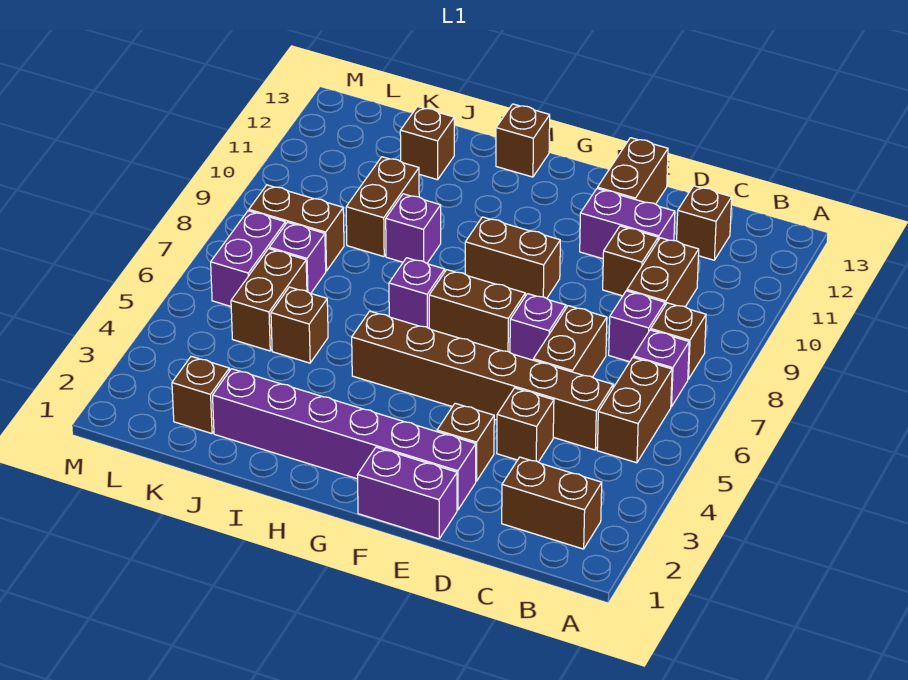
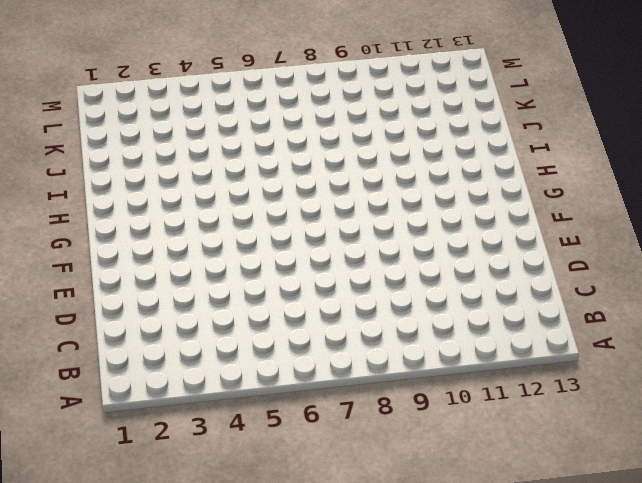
none -> brown 1x2 brick [502,457,602,549]
none -> brown 1x2 brick [597,358,672,463]
none -> purple 1x1 brick [633,330,689,407]
none -> brown 1x1 brick [651,303,706,379]

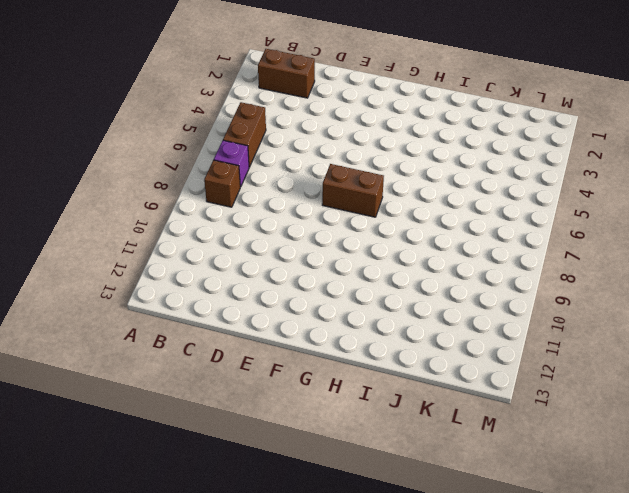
none -> brown 1x6 brick [352,311,613,450]
none -> purple 1x1 brick [609,291,665,362]
none -> brown 1x2 brick [627,238,699,307]
none -> brown 1x1 brick [677,186,732,260]

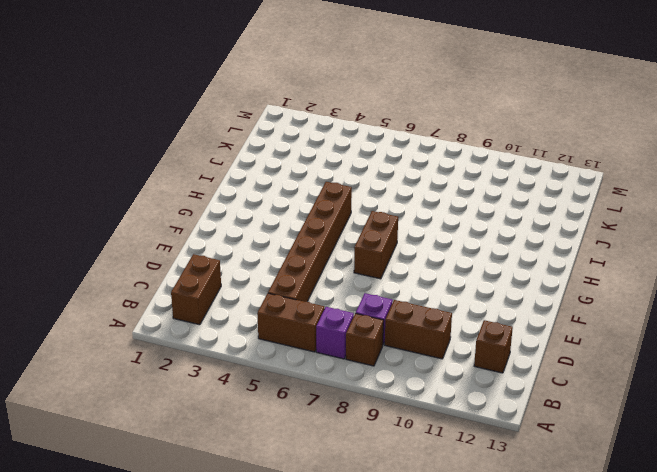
none -> brown 1x1 brick [497,388,554,462]
none -> brown 1x2 brick [533,306,607,377]
none -> brown 1x1 brick [603,226,658,296]
none -> purple 1x2 brick [580,189,675,259]

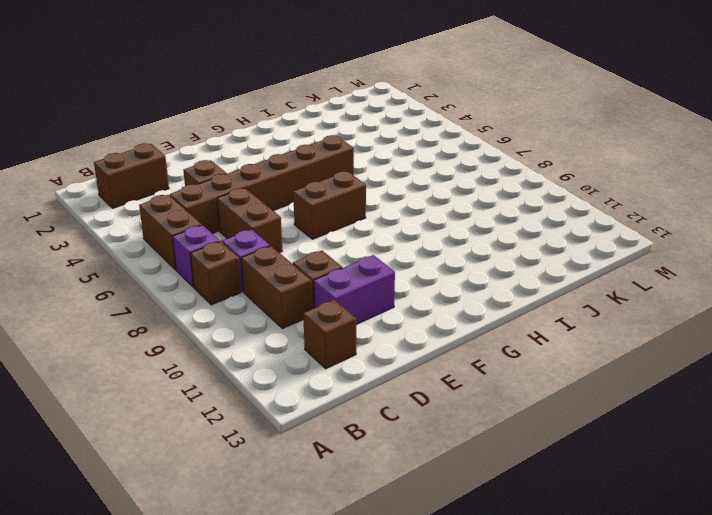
none -> purple 1x2 brick [357,447,457,539]
none -> purple 1x6 brick [213,369,476,510]
none -> brown 1x1 brick [437,403,494,481]
none -> purple 1x1 brick [510,294,566,360]

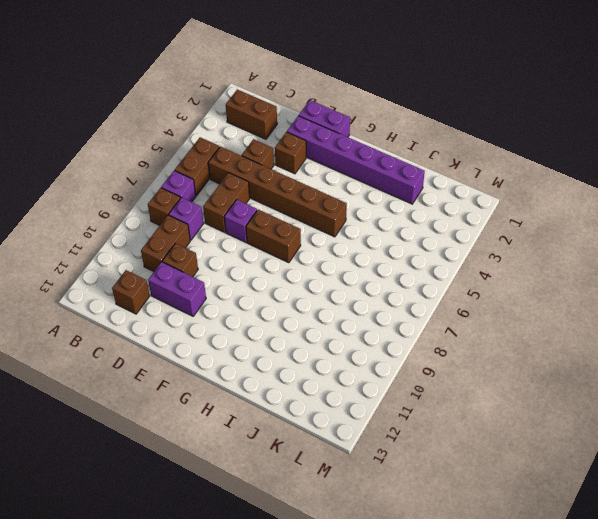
none -> brown 1x2 brick [598,138,668,204]
none -> brown 1x2 brick [465,217,560,298]
none -> purple 1x1 brick [389,258,445,328]
none -> brown 1x1 brick [496,104,550,177]

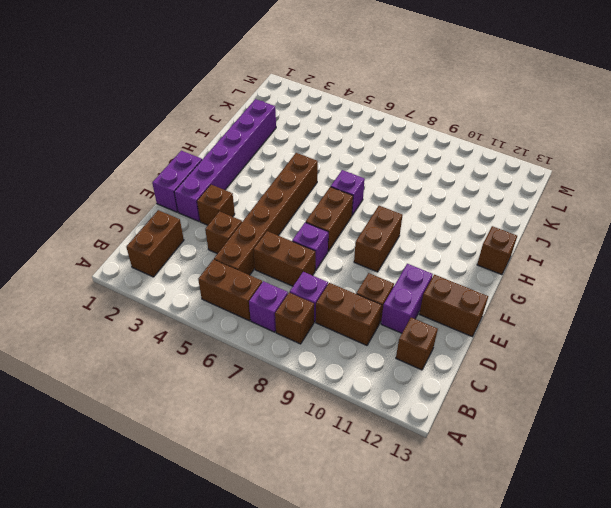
none -> purple 1x1 brick [386,194,441,263]
none -> brown 1x1 brick [271,287,328,363]
none -> brown 1x2 brick [346,157,419,257]
none -> brown 1x1 brick [400,107,454,180]

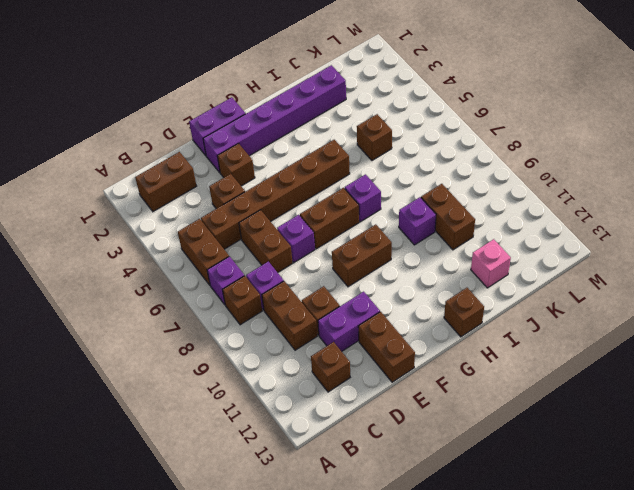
pink 1x1 brick [471,239,511,288] -> brown 1x1 brick [400,107,454,180]
none -> brown 1x1 brick [172,356,229,434]
none -> brown 1x2 brick [231,249,307,351]
none -> purple 1x1 brick [269,222,326,293]
none -> brown 1x2 brick [249,185,344,271]

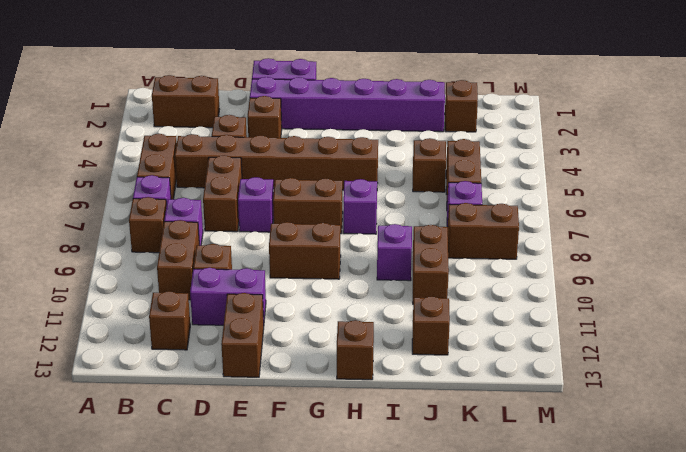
none -> purple 1x2 brick [211,211,285,306]

